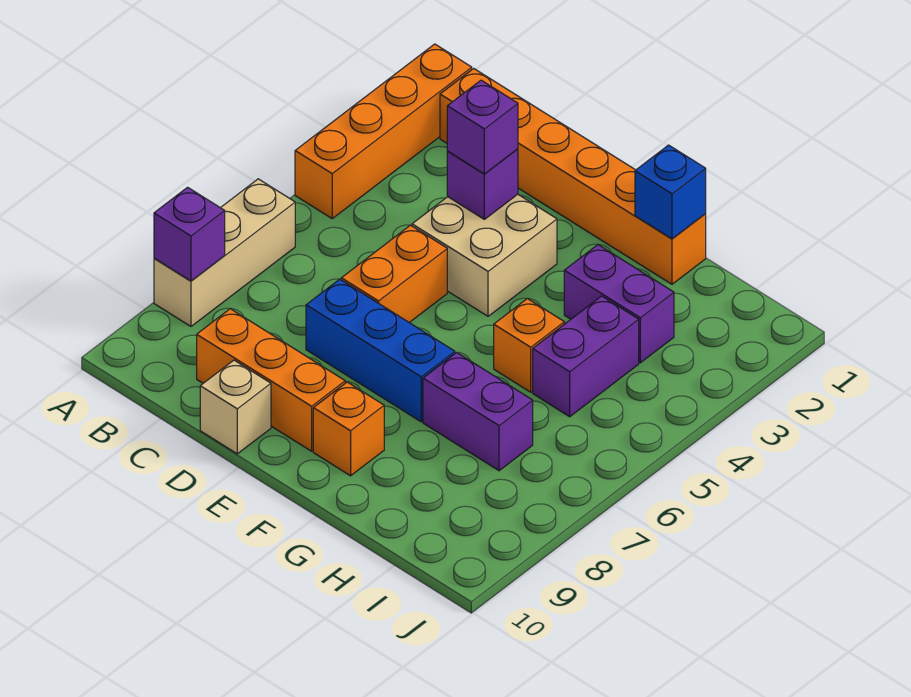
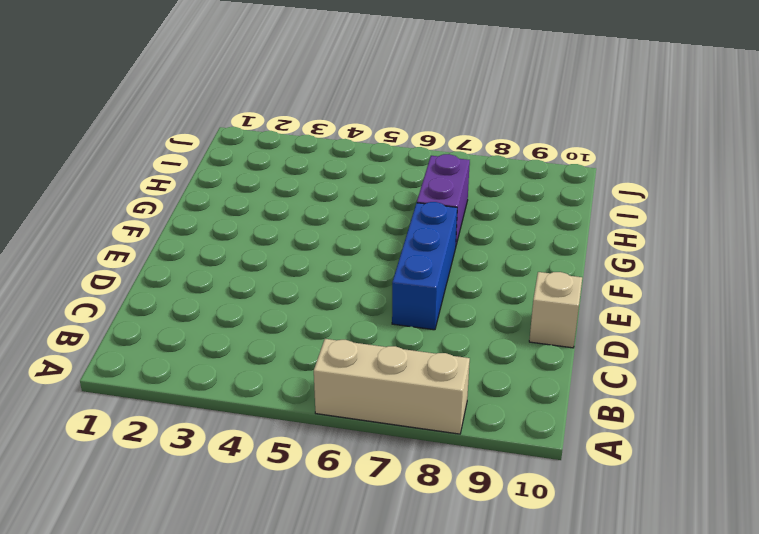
none -> orange 1x4 brick [295,44,472,218]
none -> orange 1x6 brick [440,68,706,284]
none -> orange 1x3 brick [197,309,345,451]

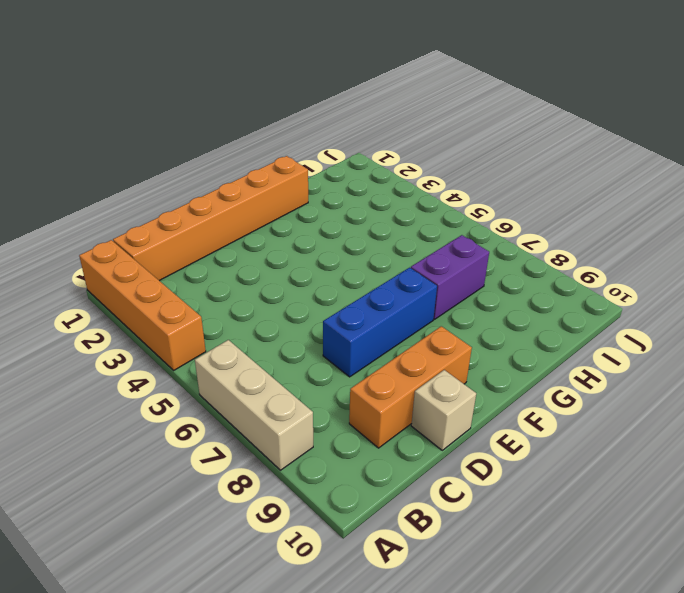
none -> tan 2x2 brick [412,194,557,316]
none -> orange 1x2 brick [341,225,447,323]
none -> orange 1x1 brick [313,382,384,476]

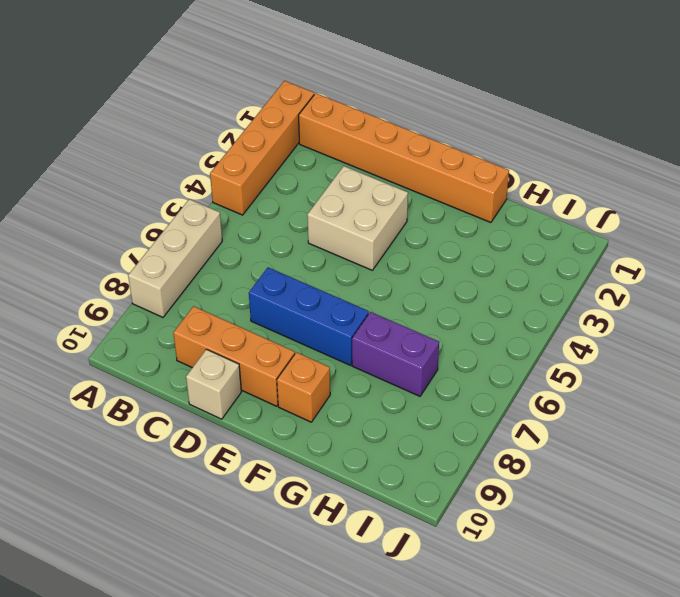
none -> orange 1x2 brick [341,225,447,323]
none -> purple 1x2 brick [564,245,674,363]
none -> orange 1x1 brick [494,299,564,392]

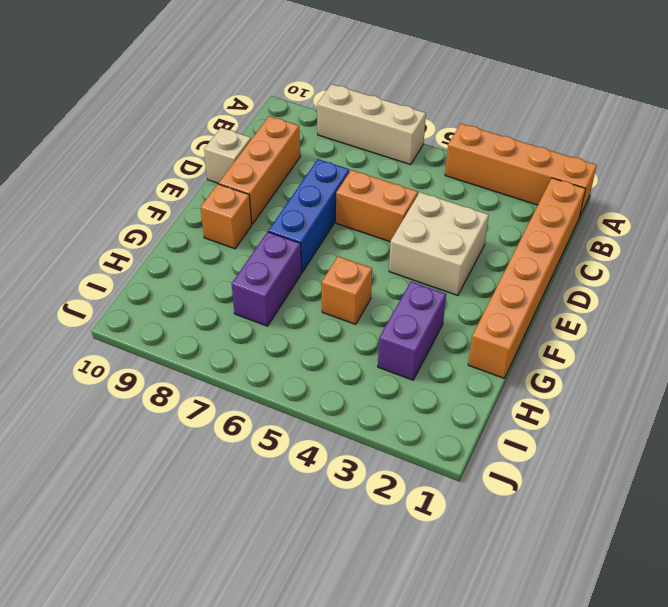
none -> purple 1x2 brick [533,296,639,417]
none -> purple 1x1 brick [154,187,225,281]
none -> purple 1x1 brick [447,149,518,219]

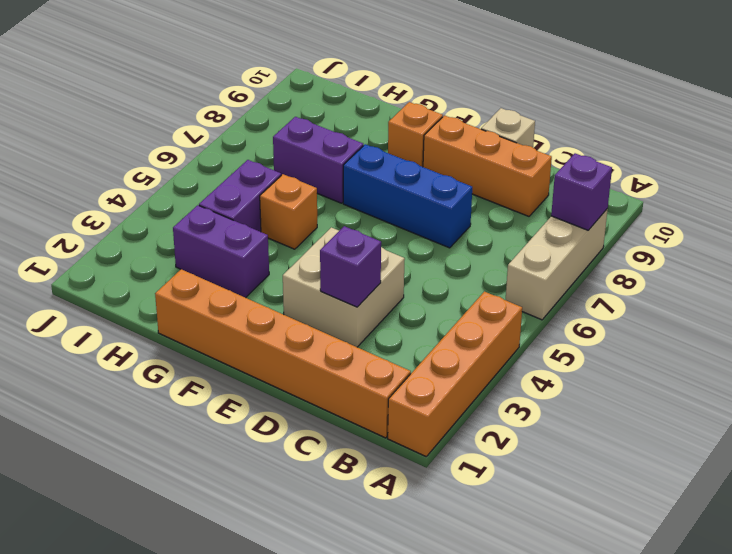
none -> orange 1x2 brick [341,225,447,323]
none -> blue 1x1 brick [635,145,706,239]
none -> purple 1x1 brick [447,80,518,174]

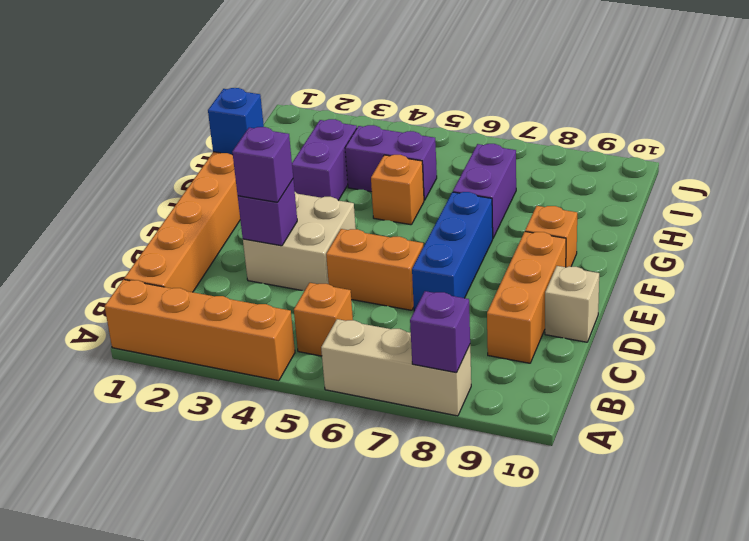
orange 1x1 brick [294,283,353,356] -> none

